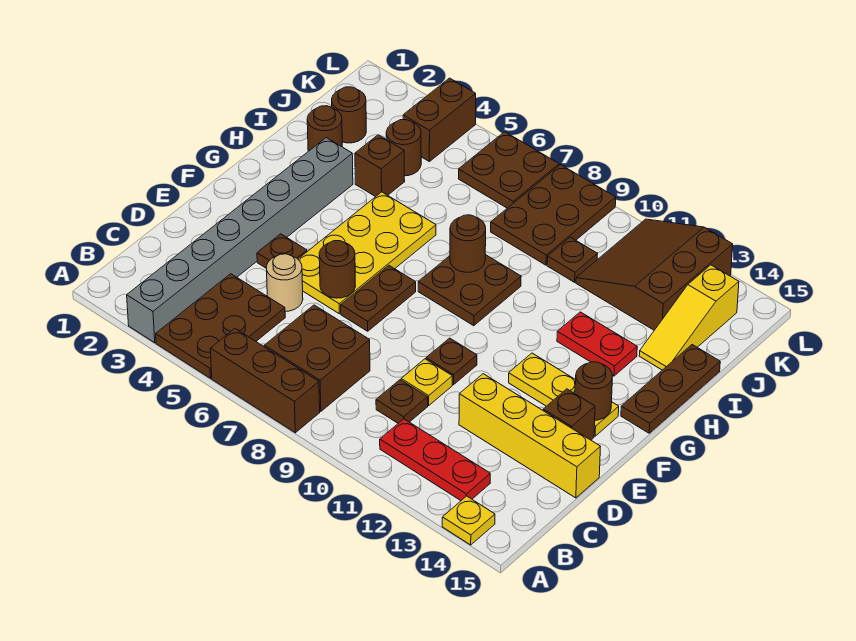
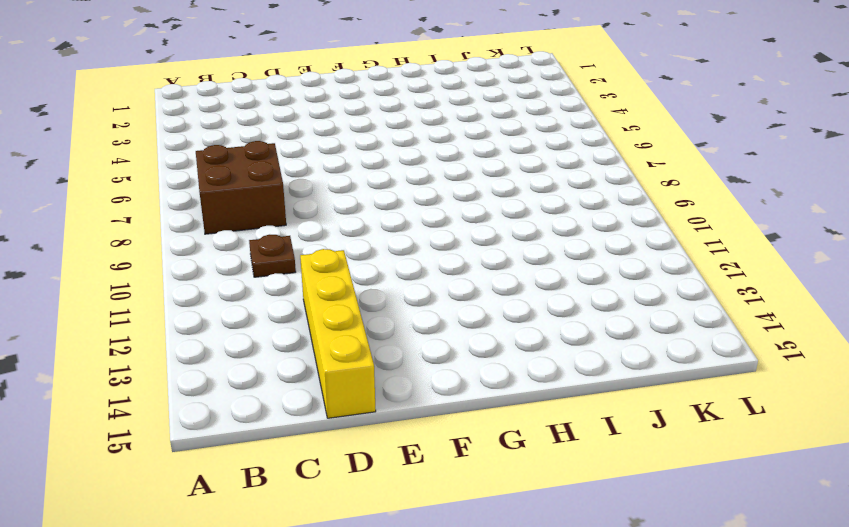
none -> grey 1x8 brick [127,138,353,343]
none -> brown 2x3 plate [156,274,285,378]
none -> brown 1x3 brick [210,329,320,433]
none -> yellow 1x1 plate [442,496,495,545]

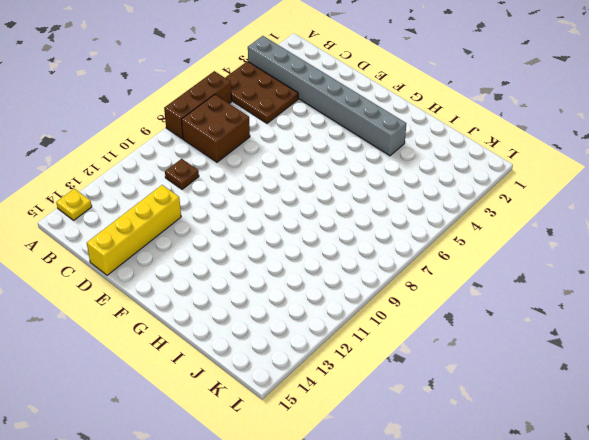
none -> red 1x3 plate [380,419,490,500]
none -> tan 1x1 round brick [266,254,303,311]
none -> yellow 1x1 plate [401,359,452,406]
none -> brown 1x1 plate [257,234,307,268]

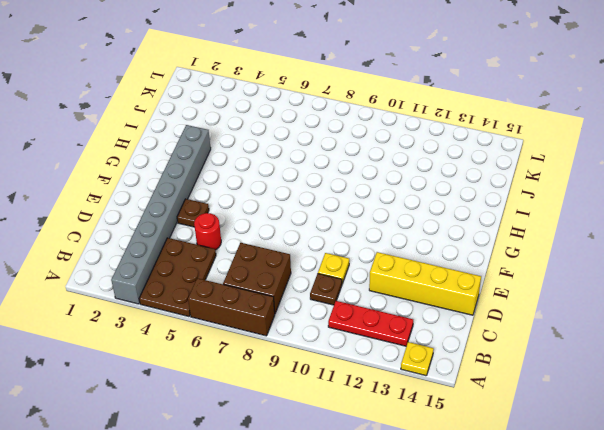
red 1x1 round brick [194,213,221,250] -> tan 1x1 round brick [266,254,303,311]
none -> yellow 2x4 plate [298,192,436,314]
none -> brown 1x2 plate [341,266,416,331]
none -> brown 1x1 plate [426,338,477,385]
none -> brown 1x1 brick [543,389,595,440]

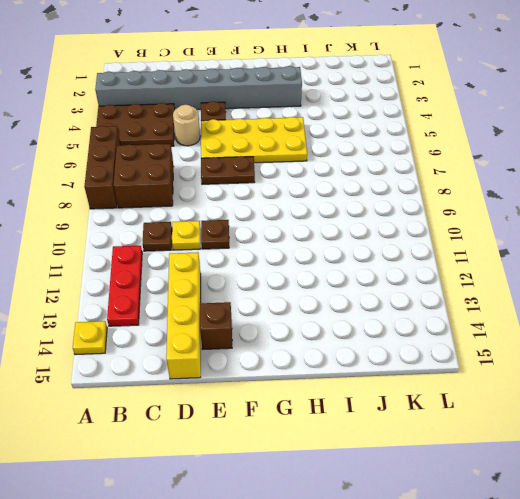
none -> yellow 1x3 plate [509,353,619,436]
none -> brown 2x2 plate [418,255,521,326]
none -> brown 1x3 plate [621,345,720,433]
none -> red 1x2 plate [557,312,637,376]

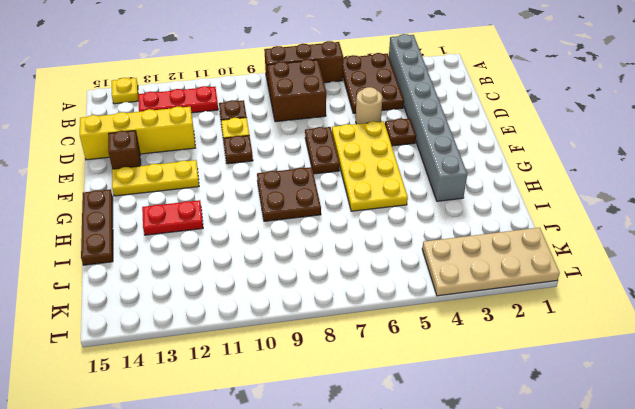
tan 2x4 plate [422,228,560,296] -> brown 1x2 brick [403,78,476,162]
none -> brown 1x1 round brick [307,106,342,151]
none -> brown 1x1 brick [355,135,405,197]
none -> yellow 1x3 slope [639,265,739,370]
none -> brown 1x1 round brick [332,87,366,143]

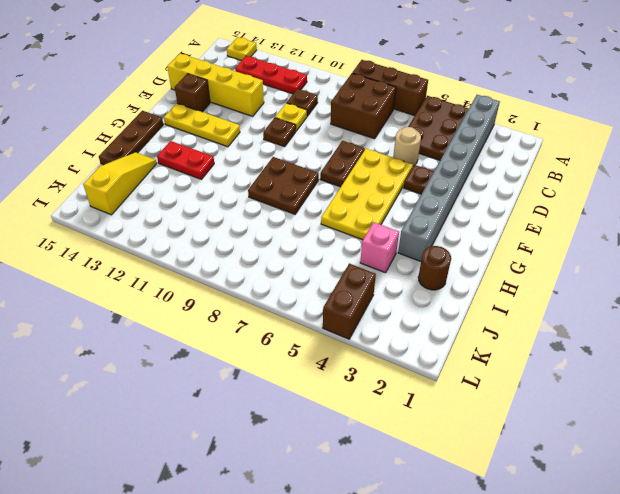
pink 1x1 brick [360,222,399,273] -> brown 1x1 brick [355,135,405,197]
none -> brown 1x1 round brick [332,87,366,143]
none -> brown 1x1 round brick [386,120,421,176]
none -> brown 2x3 plate [491,165,616,265]
none -> brown 1x1 plate [547,237,597,282]

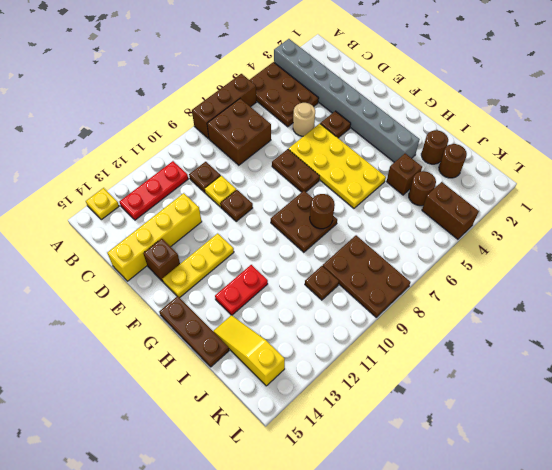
none -> brown 3x3 slope [576,219,733,330]
none -> brown 2x2 plate [458,132,559,208]
none -> brown 1x1 round brick [319,241,356,298]
none -> brown 1x1 round brick [575,362,612,420]

